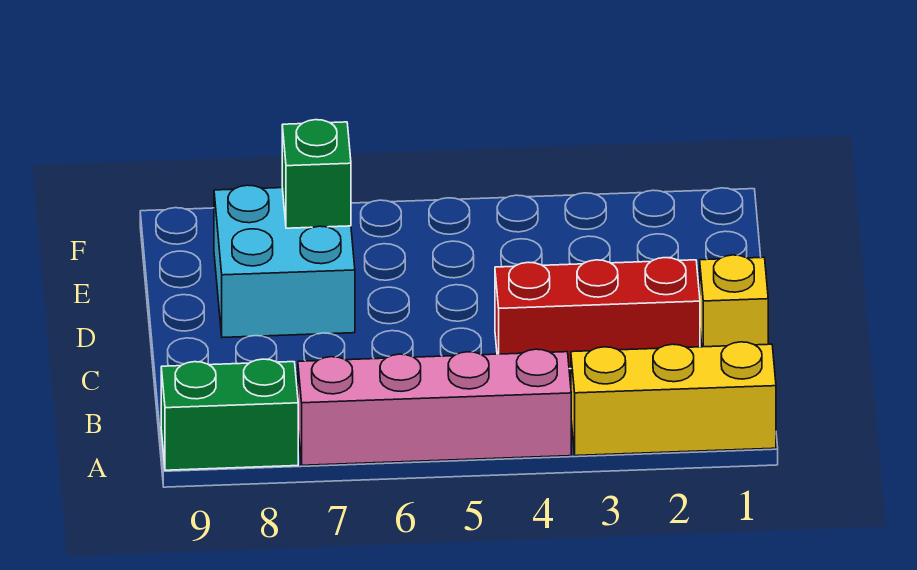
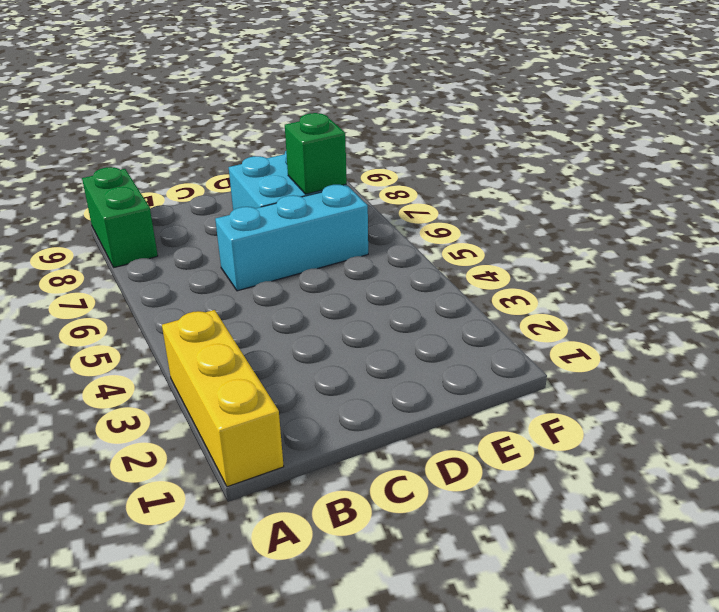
cyan 1x3 brick [215,185,368,291] -> none
none -> pink 1x4 brick [298,349,571,465]
none -> yellow 1x1 brick [700,255,768,347]

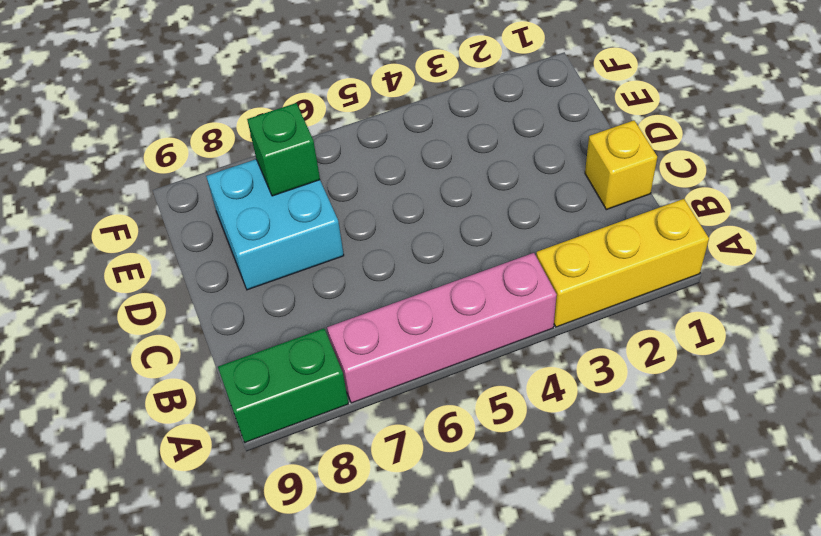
none -> red 1x3 brick [495,258,700,369]

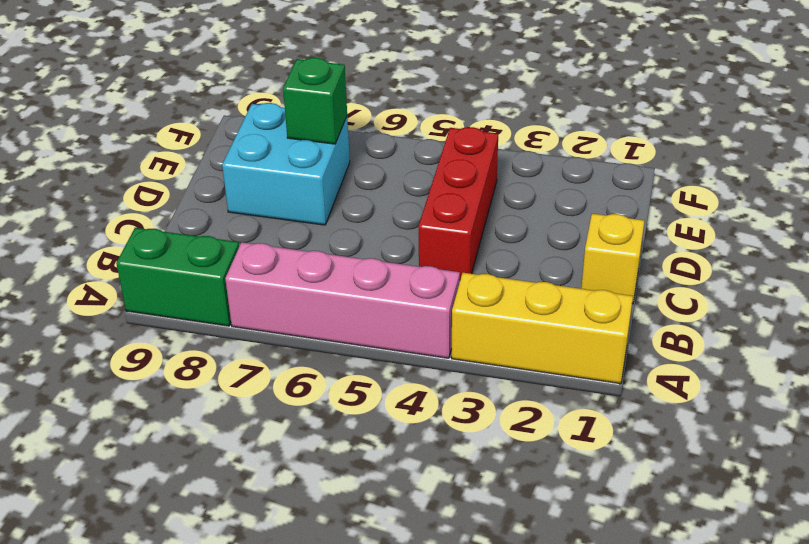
red 1x3 brick [418,127,498,279] -> red 1x3 brick turned to [495,258,700,369]

